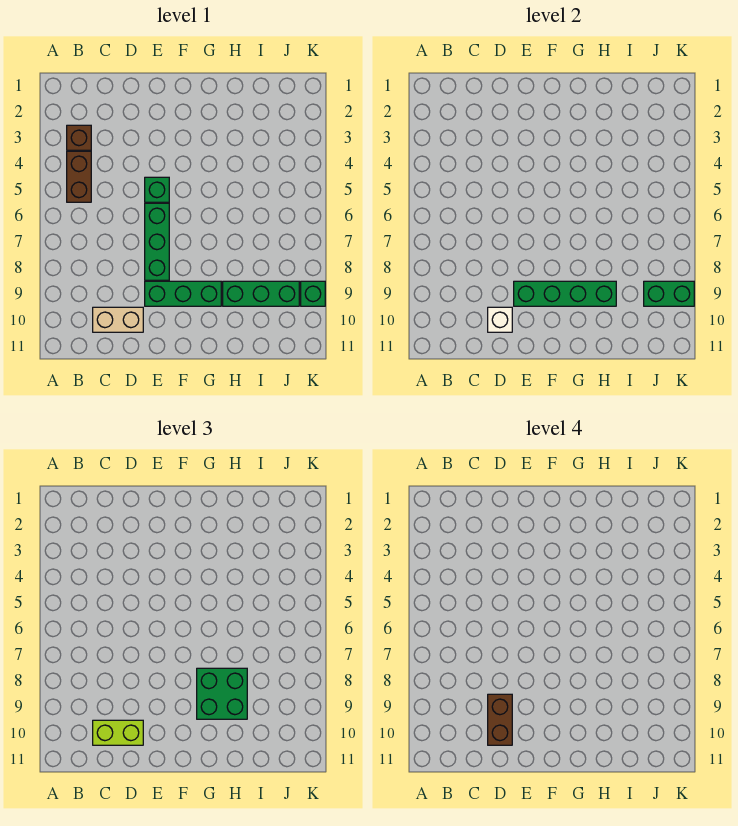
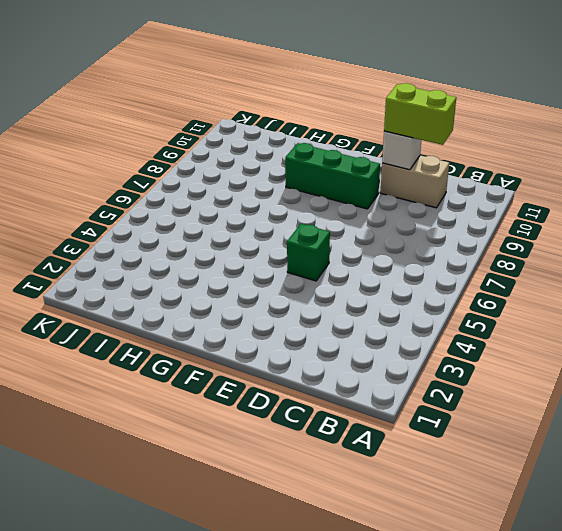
none -> brown 1x1 brick [67,125,91,150]
none -> brown 1x2 brick [67,151,91,202]
none -> green 1x3 brick [145,203,169,280]

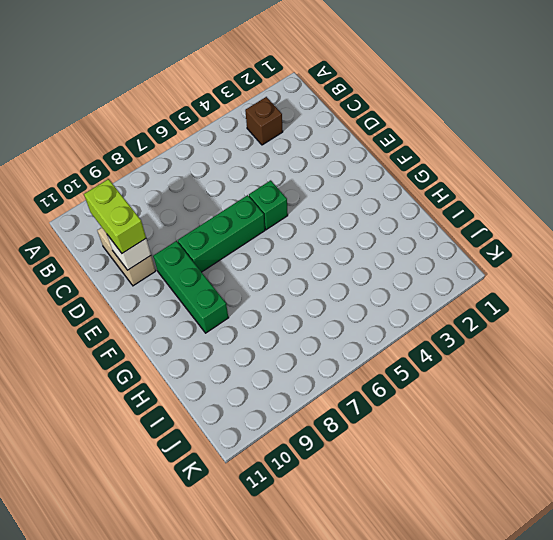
none -> brown 1x2 brick [67,151,91,202]
none -> green 1x3 brick [223,281,299,306]
none -> green 1x1 brick [301,281,325,306]

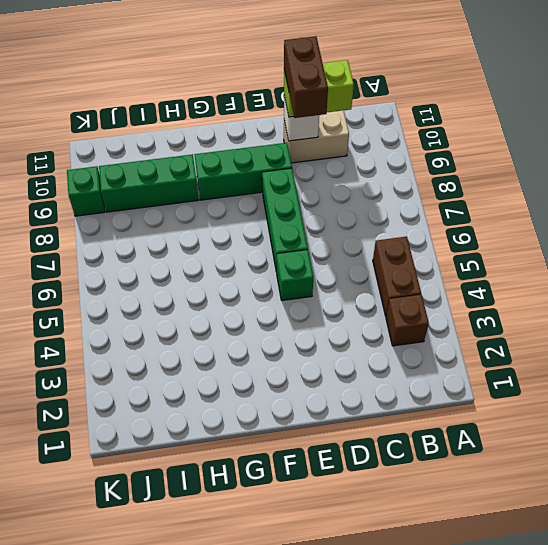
none -> green 1x4 brick [514,281,616,306]
none -> green 1x2 brick [644,281,694,306]
none -> green 2x2 brick [197,668,247,719]

